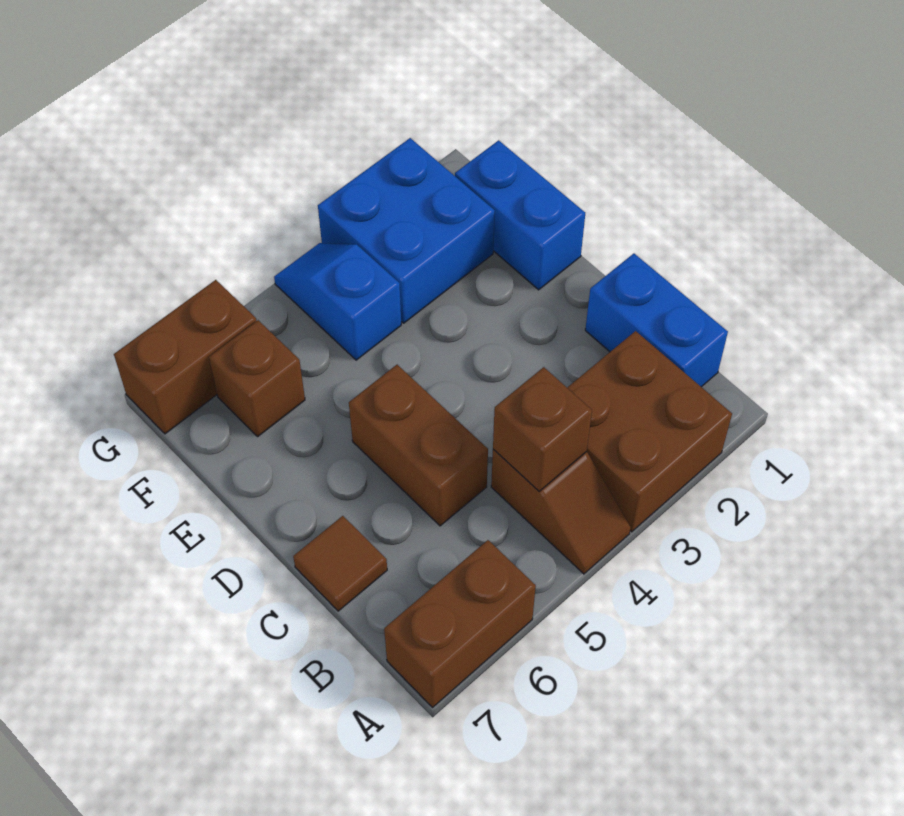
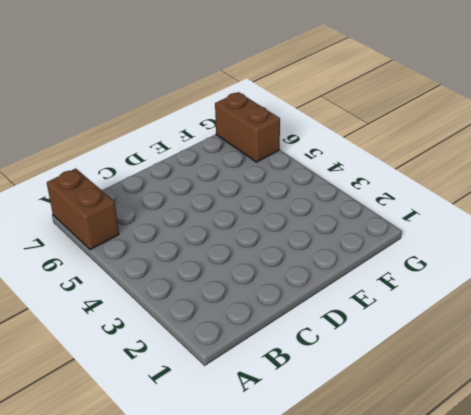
none -> brown 2x2 brick [567,331,732,532]
none -> brown 1x2 slope [491,449,631,574]
none -> blue 1x2 brick [585,254,728,387]

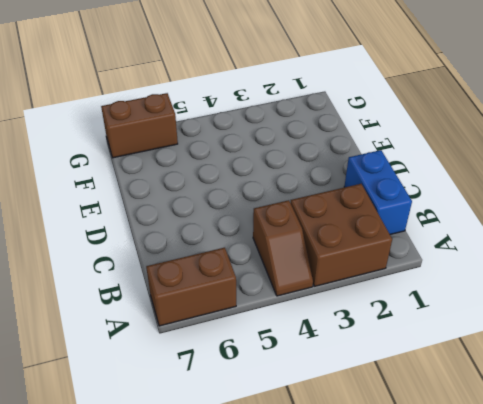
none -> brown 1x2 brick [349,365,488,526]
none -> brown 1x1 tile [293,516,387,611]
none -> blue 1x2 brick [455,140,585,290]

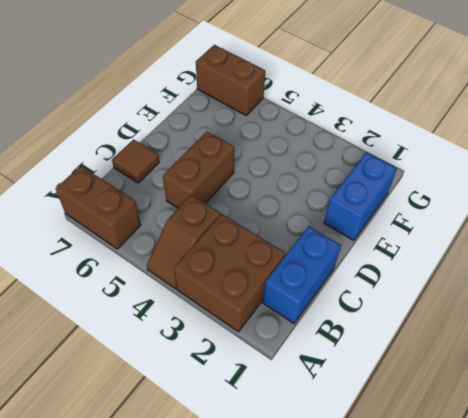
none -> blue 2x2 brick [318,138,495,323]
none -> blue 1x2 slope [274,243,401,360]
none -> brown 1x1 brick [209,320,305,436]

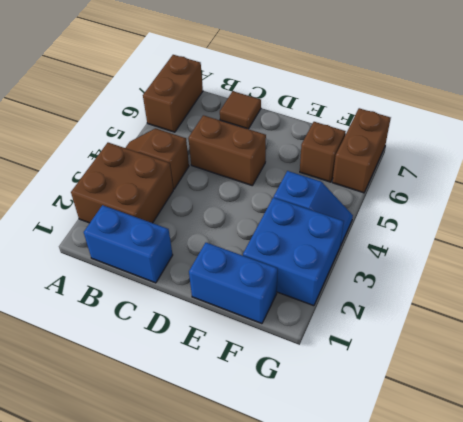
none -> brown 1x1 brick [493,367,592,491]

